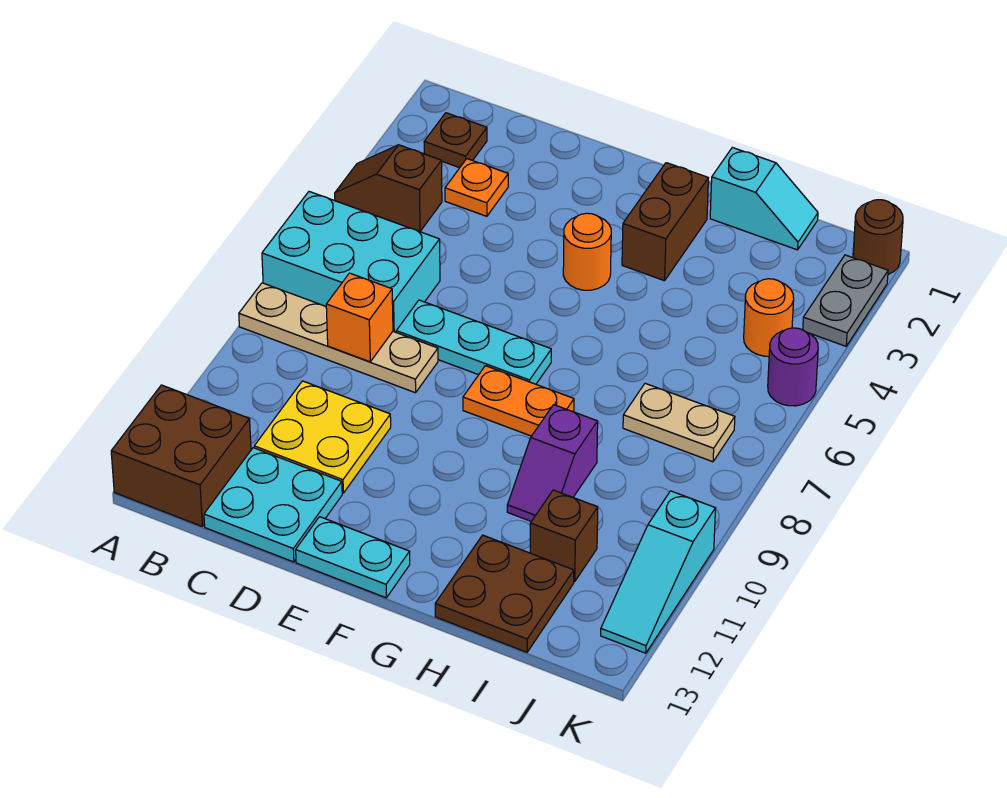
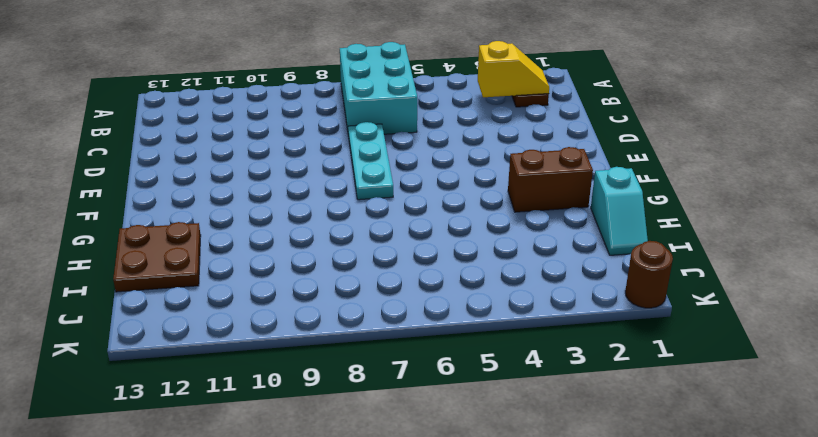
yellow 1x2 slope [478,41,549,97] -> none
none -> brown 1x2 slope [335,145,442,232]
none -> tan 1x4 plate [239,283,438,393]
none -> brown 2x2 brick [111,385,251,526]

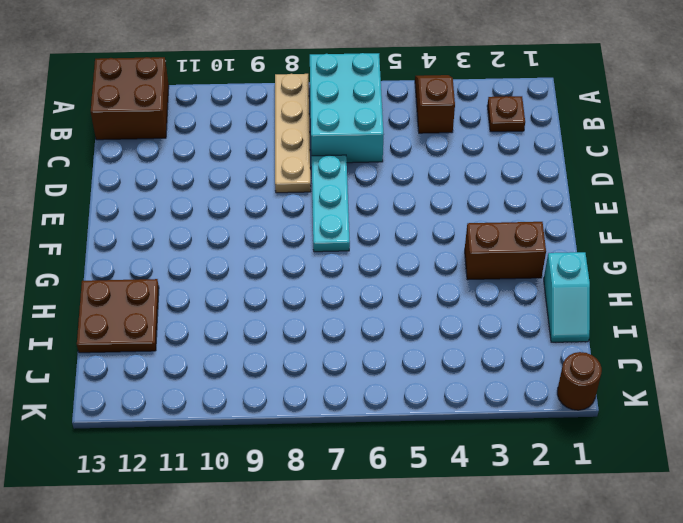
none -> orange 1x1 plate [445,159,508,216]
none -> yellow 2x2 plate [254,381,391,493]
none -> cyan 2x2 plate [204,448,342,562]

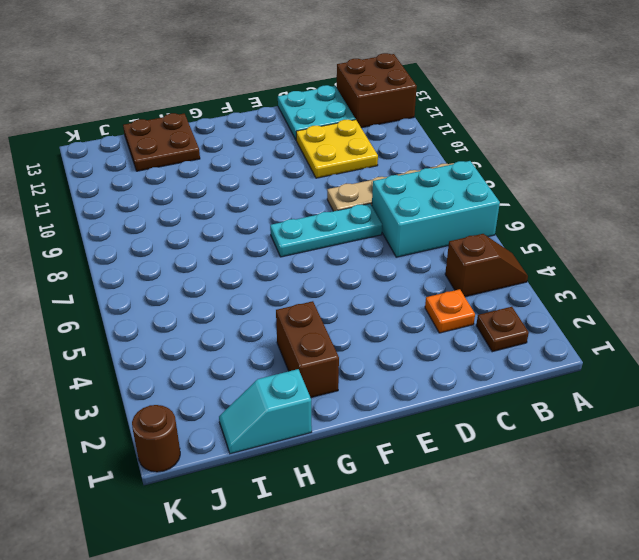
none -> cyan 1x2 plate [296,517,410,598]
none -> orange 1x1 round brick [563,213,611,290]
none -> orange 1x2 plate [463,366,574,436]

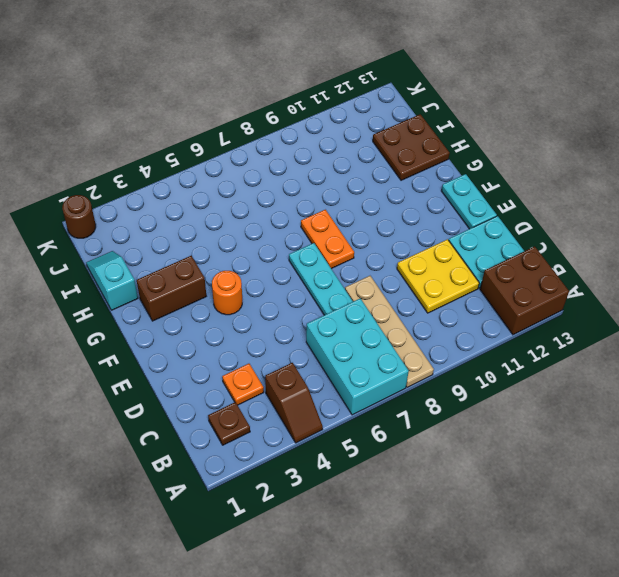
none -> purple 1x2 slope [507,405,598,521]
none -> tan 1x2 plate [623,383,735,462]
none -> brown 1x1 brick [530,490,598,581]

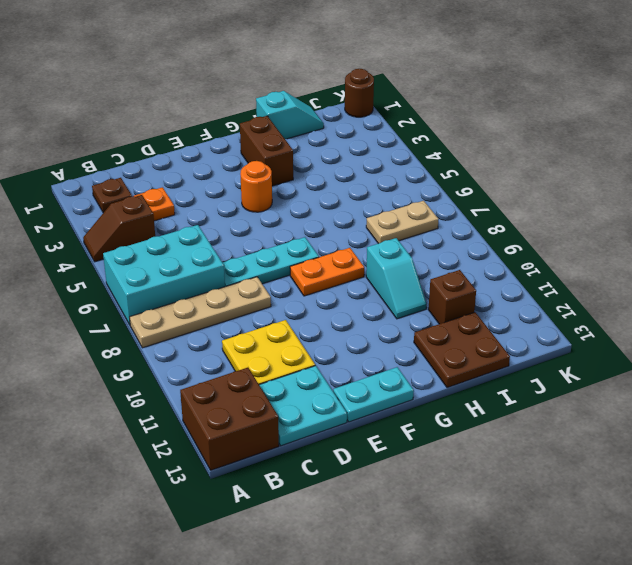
cyan 1x2 slope [366,238,426,319] -> purple 1x2 slope [507,405,598,521]
none -> orange 1x1 round brick [744,279,794,356]
none -> grey 1x2 plate [803,255,888,346]
none -> purple 1x1 round brick [768,328,818,406]

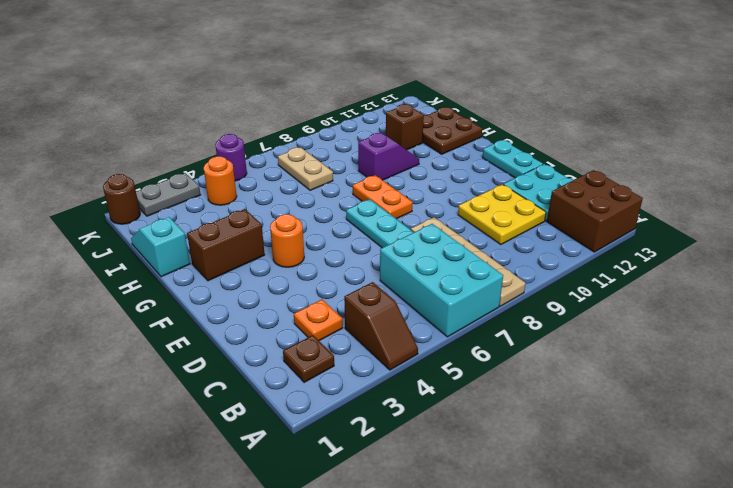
none -> cyan 1x3 slope [601,491,716,653]
none -> orange 1x1 brick [326,273,393,362]

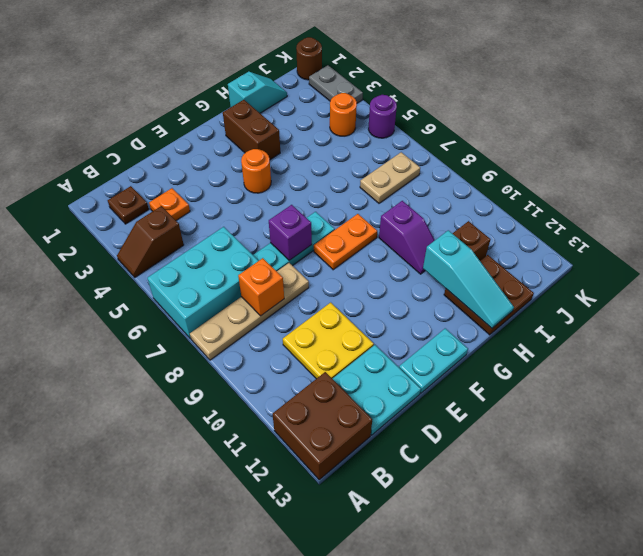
purple 1x1 brick [269,205,312,260] -> none
cyan 1x3 slope [423,230,514,328] -> cyan 1x3 slope moved to [601,491,716,653]

